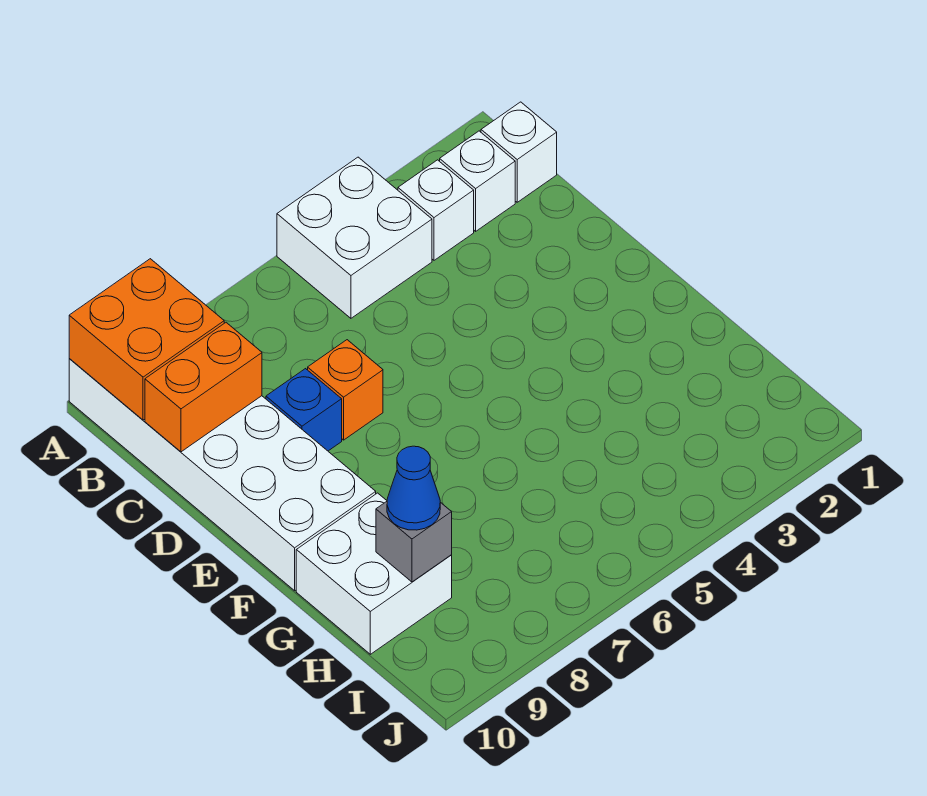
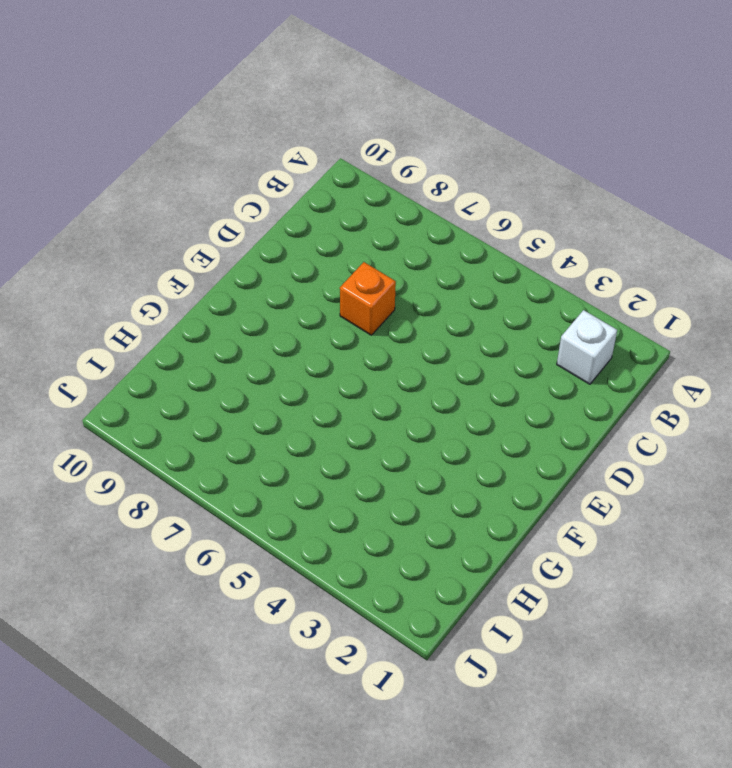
none -> white 2x2 brick [277,157,432,318]
none -> white 2x6 brick [69,358,376,591]
none -> white 1x1 brick [481,102,557,202]

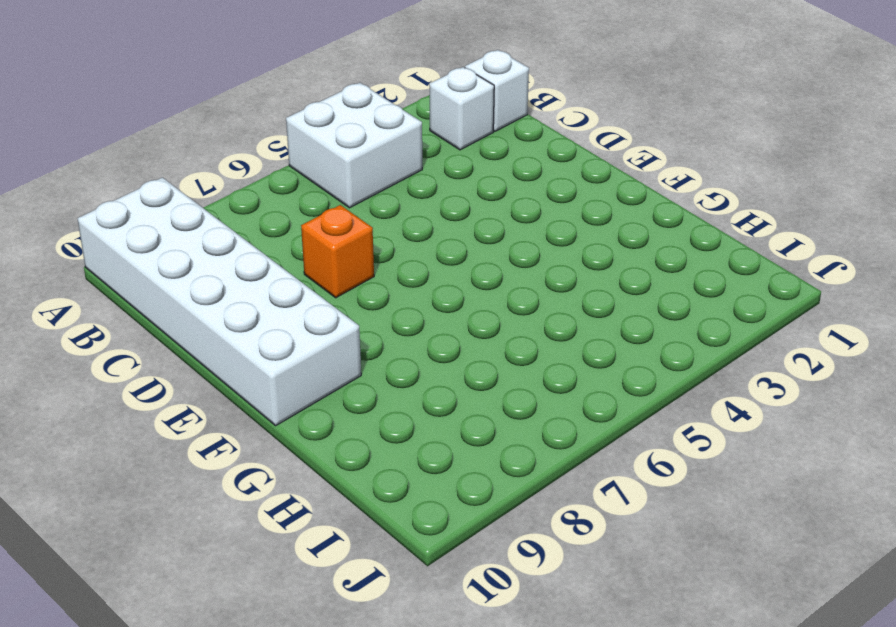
none -> white 1x1 brick [398,160,474,260]
none -> blue 1x1 brick [266,369,342,451]
none -> white 2x2 brick [296,493,452,654]

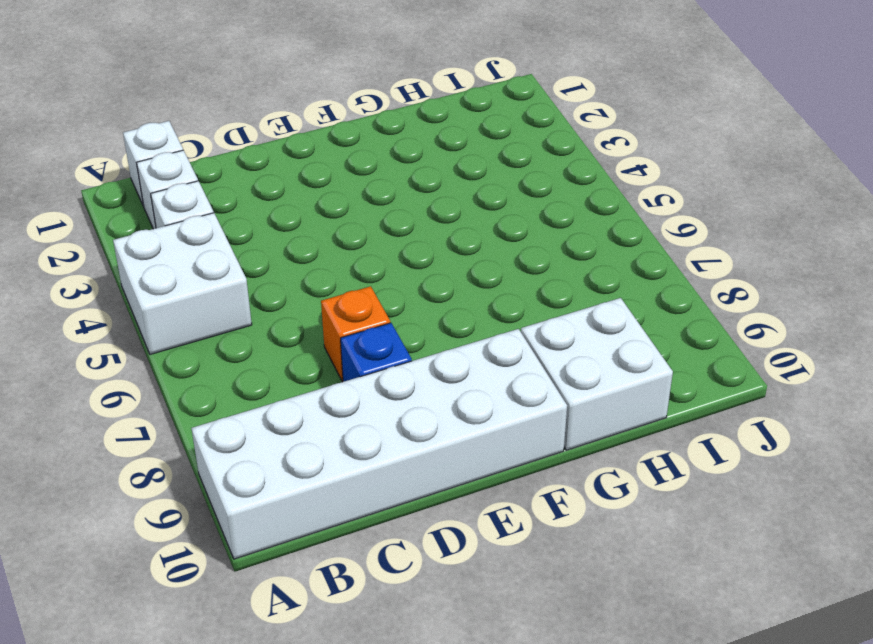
none -> orange 2x2 brick [69,259,224,420]
none -> orange 1x2 brick [145,323,262,452]
none -> grey 1x1 brick [376,502,452,582]

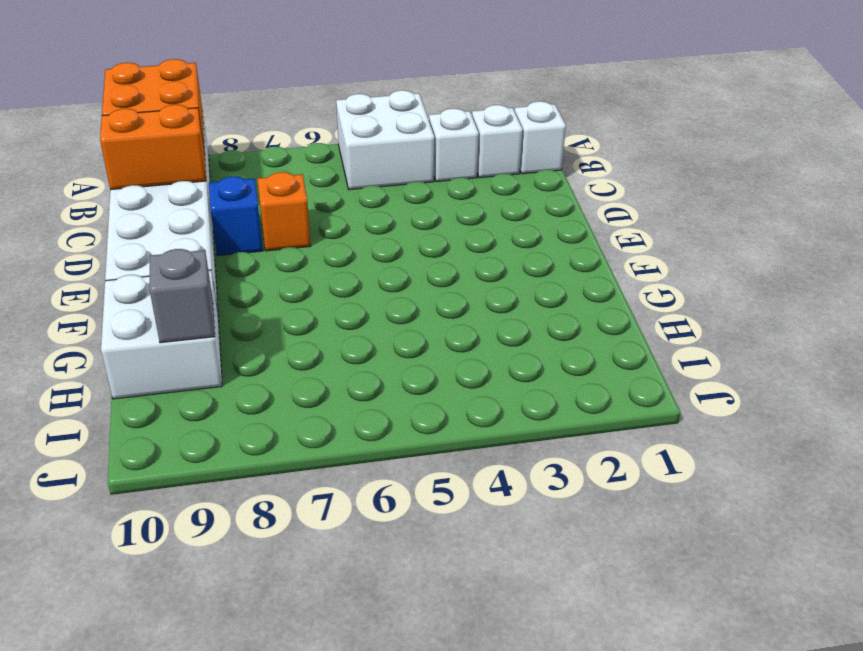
none -> blue 1x1 cone [387,446,440,530]

